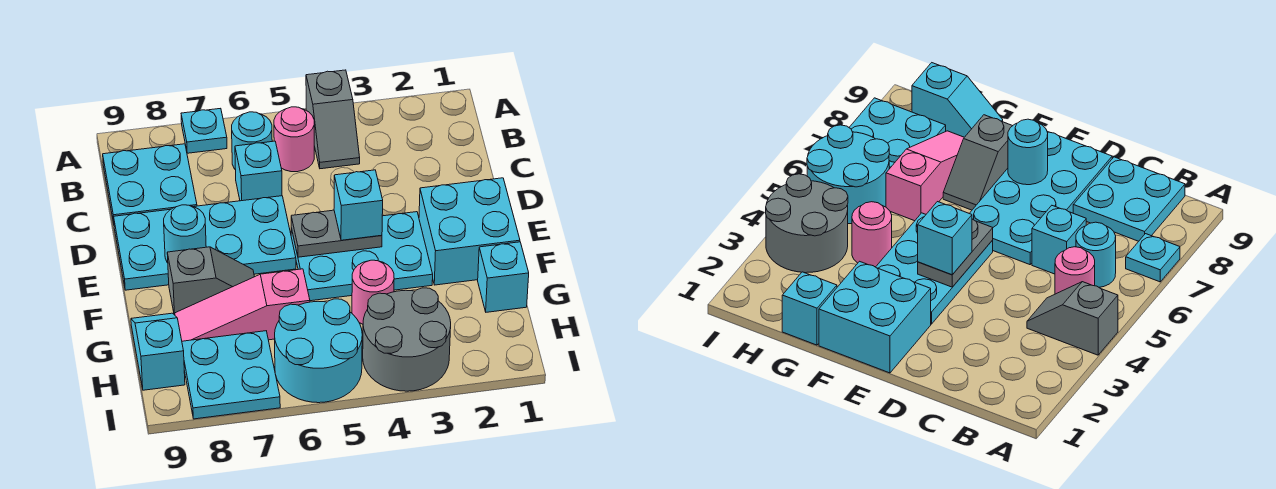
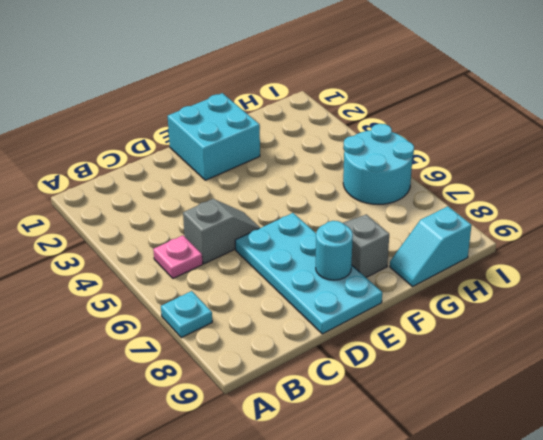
pink 1x1 plate [153,235,203,278] -> pink 1x1 round brick [274,107,314,172]
grey 1x2 slope [183,199,260,264] -> grey 1x2 slope moved to [306,70,360,169]
none -> cyan 1x1 round brick [232,112,272,170]
none -> cyan 2x2 plate [103,144,197,223]
none -> cyan 1x1 brick [235,141,282,201]

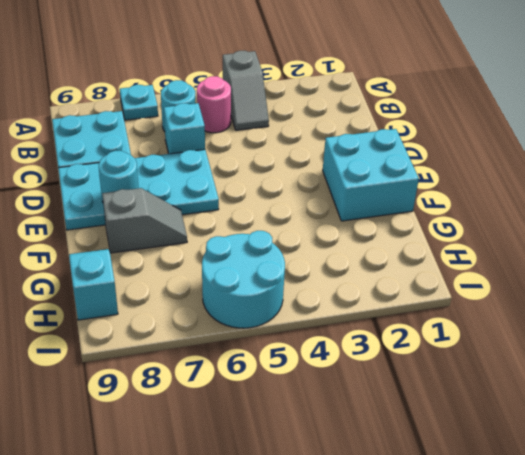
none -> cyan 2x3 plate [291,212,433,301]
none -> cyan 1x1 brick [478,242,529,312]
none -> pink 1x1 round brick [352,260,394,324]

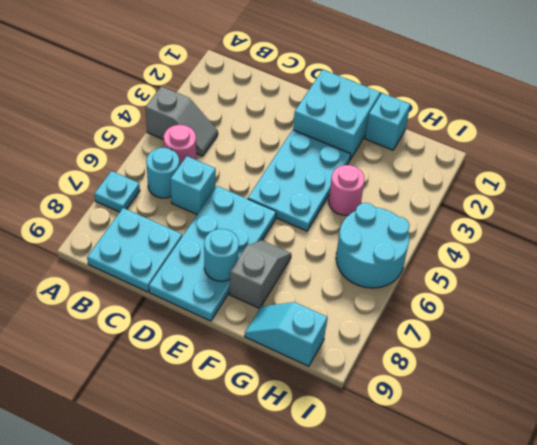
none -> pink 1x3 slope [175,269,310,341]
none -> grey 2x2 round brick [363,288,451,391]
none -> cyan 2x2 plate [182,331,280,419]

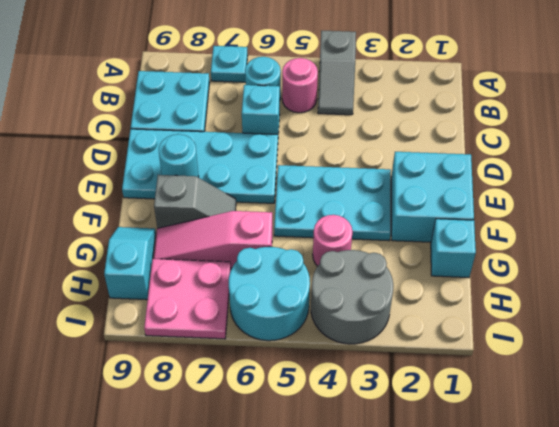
pink 2x2 plate [144,259,231,339] -> cyan 2x2 plate [182,331,280,419]
none -> grey 1x2 plate [291,210,382,257]
none -> cyan 1x1 brick [334,170,383,240]

